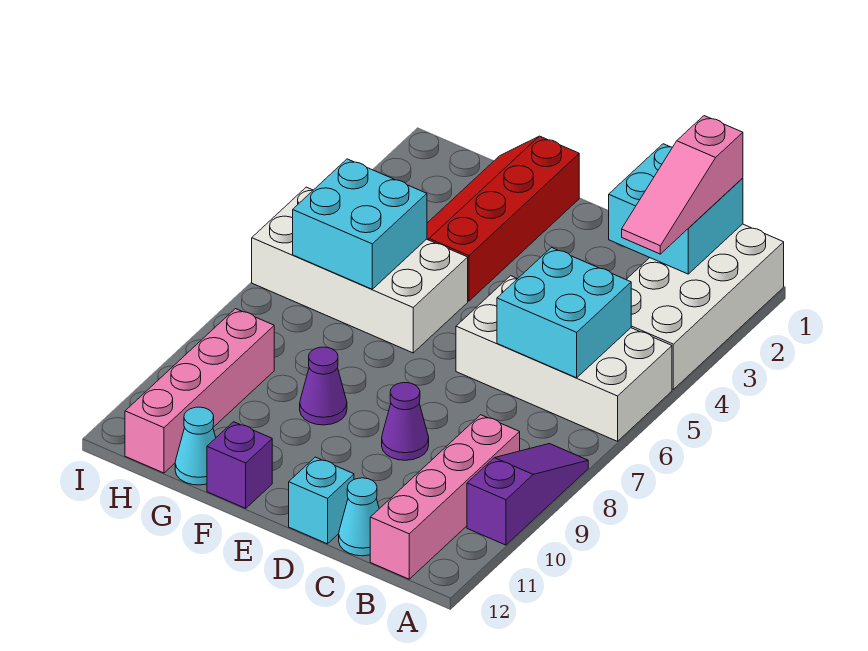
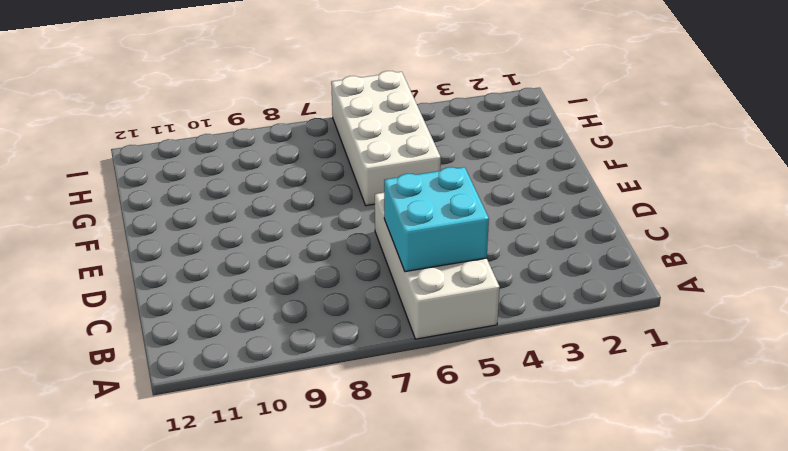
none -> white 2x4 brick [626,224,784,389]
none -> purple 1x3 slope [467,444,588,545]
none -> pink 1x4 brick [370,415,520,579]

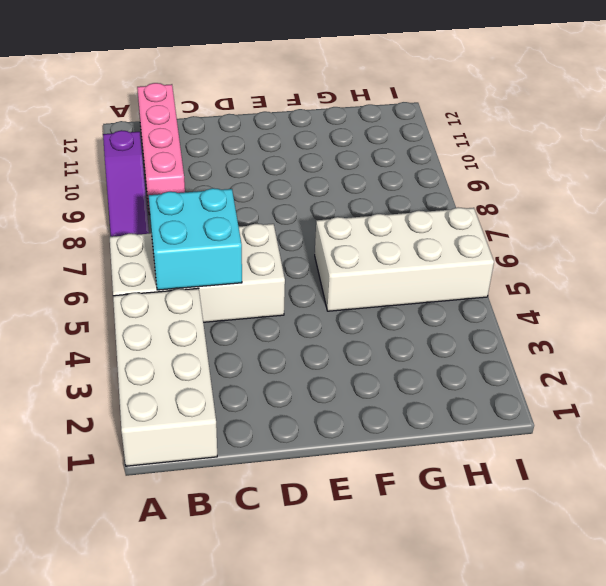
none -> cyan 1x1 cone [339,478,379,556]
none -> purple 1x1 cone [382,383,429,460]
none -> cyan 1x1 brick [289,457,354,544]

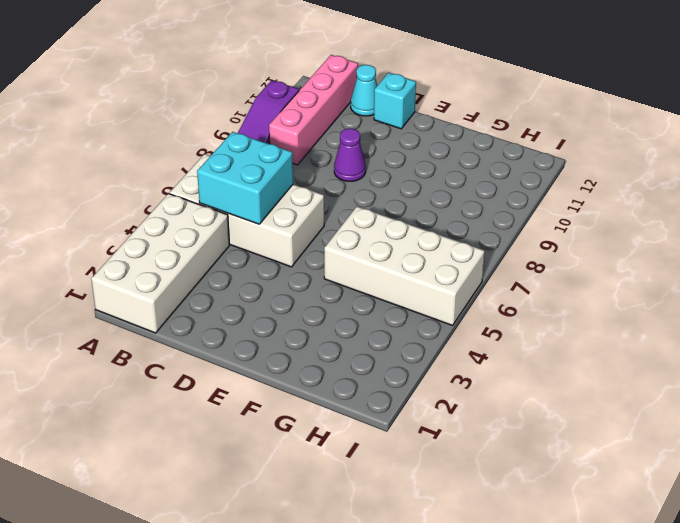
none -> red 2x4 slope [427,136,579,301]
none -> purple 1x1 cone [300,347,347,425]
none -> purple 1x1 brick [207,422,272,508]

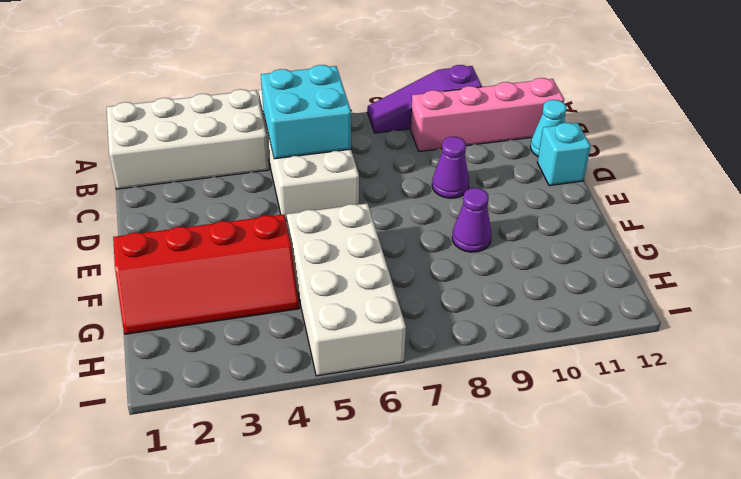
none -> purple 1x1 brick [207,422,272,508]
none -> cyan 1x1 cone [175,407,216,485]
none -> pink 1x4 brick [125,309,274,473]

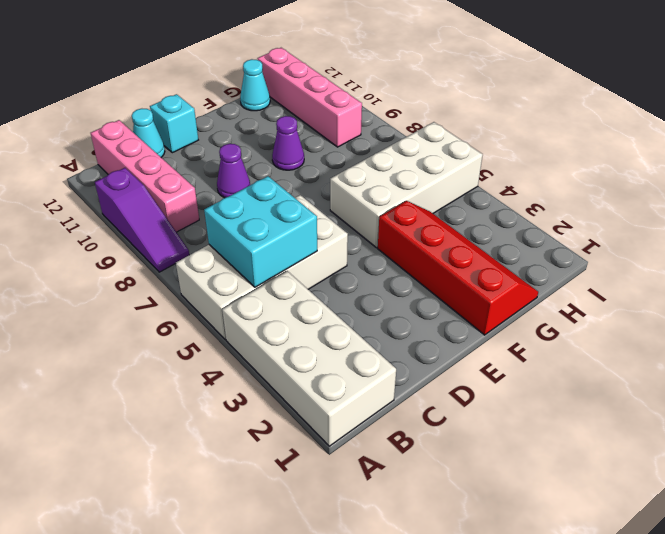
none -> purple 1x1 brick [207,422,272,508]
none -> cyan 2x2 brick [609,144,743,274]
none -> cyan 2x2 brick [293,159,427,289]

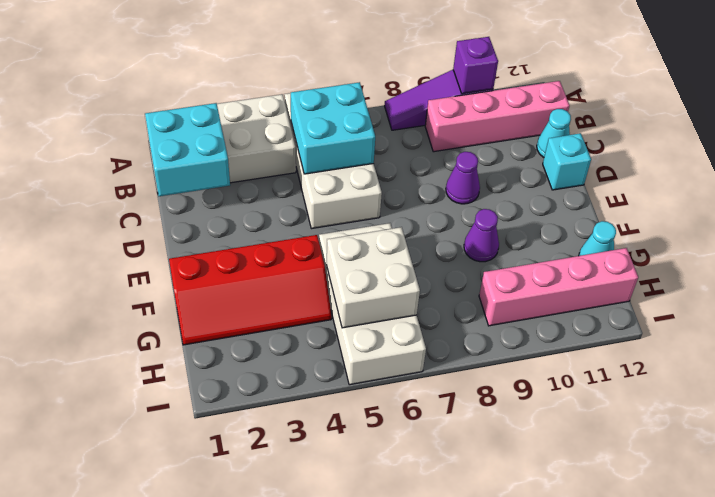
purple 1x1 brick [453,37,498,94] -> purple 1x1 brick moved to [207,422,272,508]
white 2x2 brick [327,227,420,328] -> cyan 2x2 brick [293,159,427,289]
none -> pink 1x3 slope [622,116,743,254]

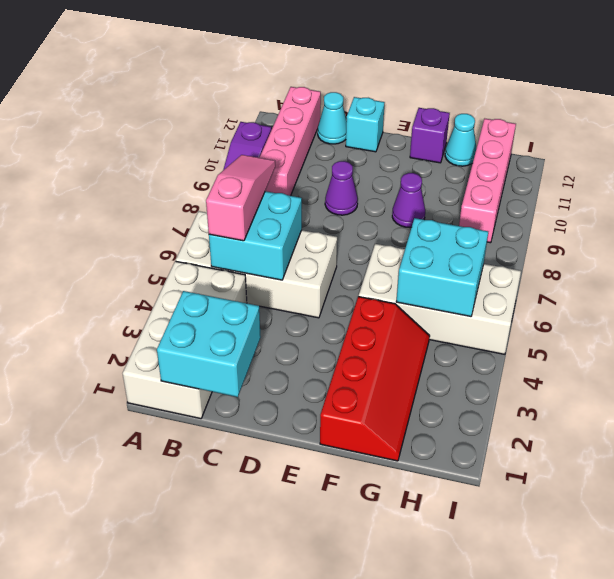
pink 1x3 slope [206,155,275,241] -> pink 1x3 slope moved to [622,116,743,254]

